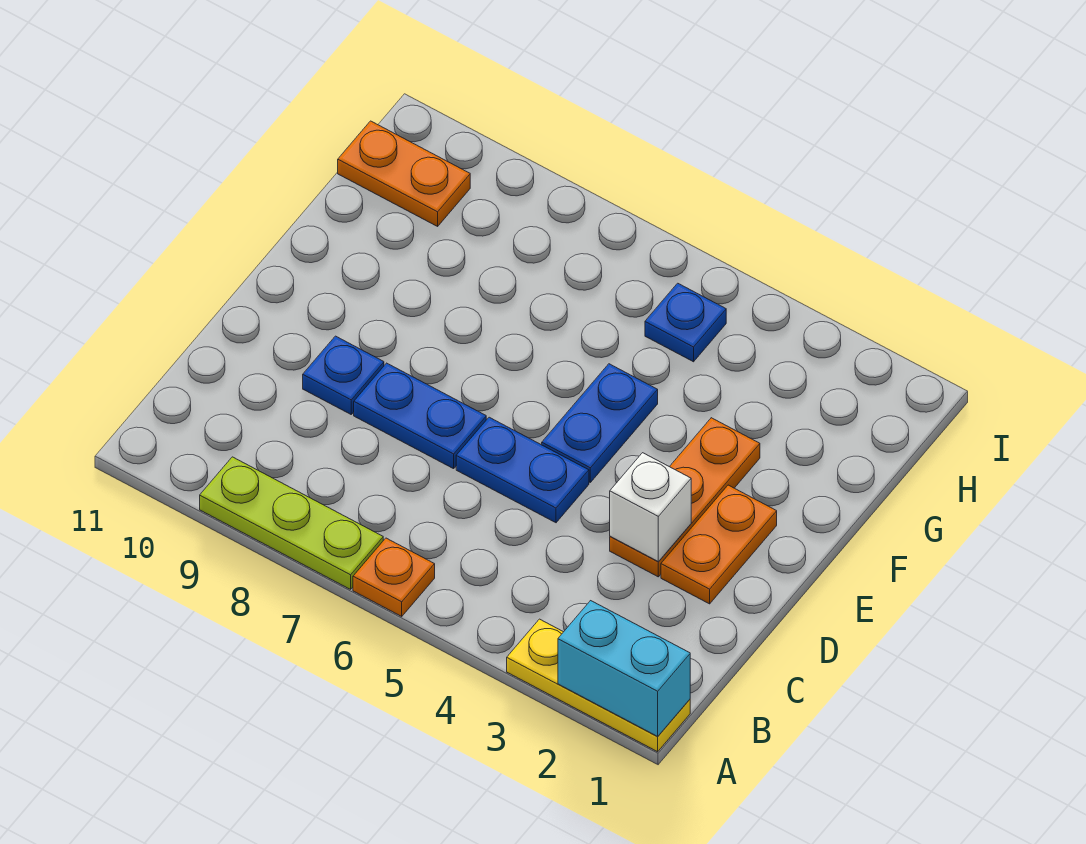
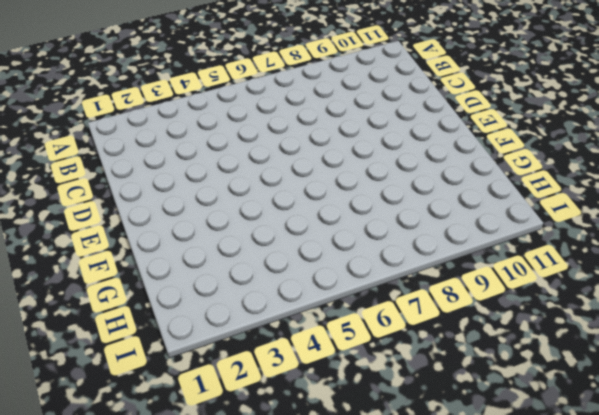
none -> yellow 1x3 plate [507,619,690,752]
none -> orange 1x1 plate [353,538,435,616]
none -> lime 1x3 plate [200,457,383,589]

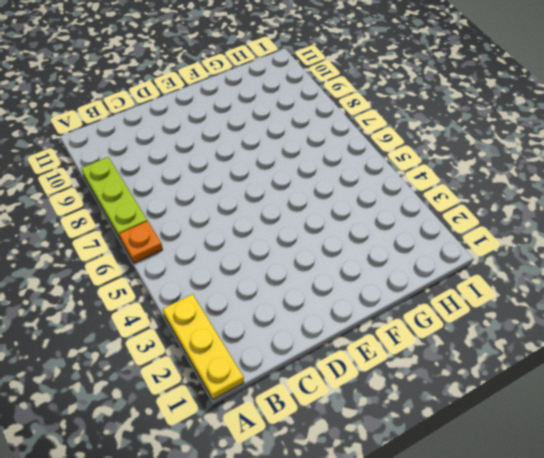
none -> orange 1x2 plate [661,485,777,604]
none -> orange 1x3 plate [610,418,760,577]
none -> blue 1x2 plate [456,417,589,523]

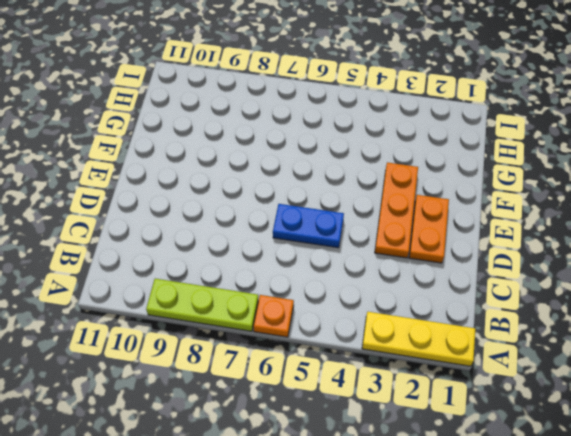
none -> blue 1x2 plate [354,363,486,469]
none -> blue 1x1 plate [303,336,384,414]
none -> blue 1x2 plate [542,364,658,482]

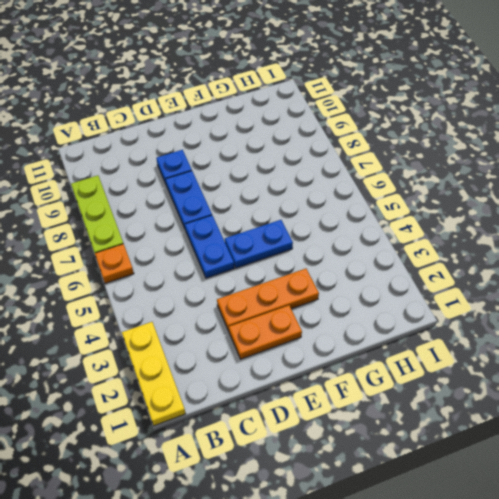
none -> blue 1x1 plate [645,283,726,362]
none -> orange 1x2 plate [338,121,470,226]
none -> cyan 1x2 brick [558,601,690,736]

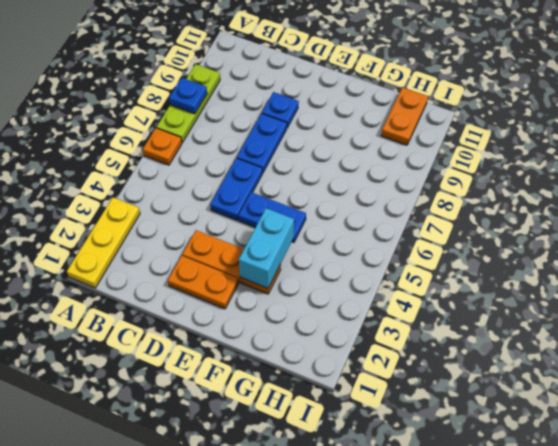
blue 1x1 plate [169,78,207,114] -> blue 1x1 plate moved to [645,283,726,362]
cyan 1x2 brick [239,208,294,288] -> cyan 1x2 brick moved to [558,601,690,736]
none -> white 1x1 brick [610,453,691,561]

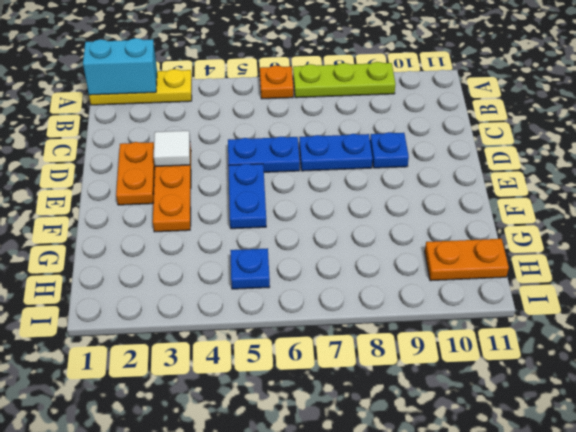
white 1x1 tile [154,131,190,166] -> white 1x1 brick [610,453,691,561]

